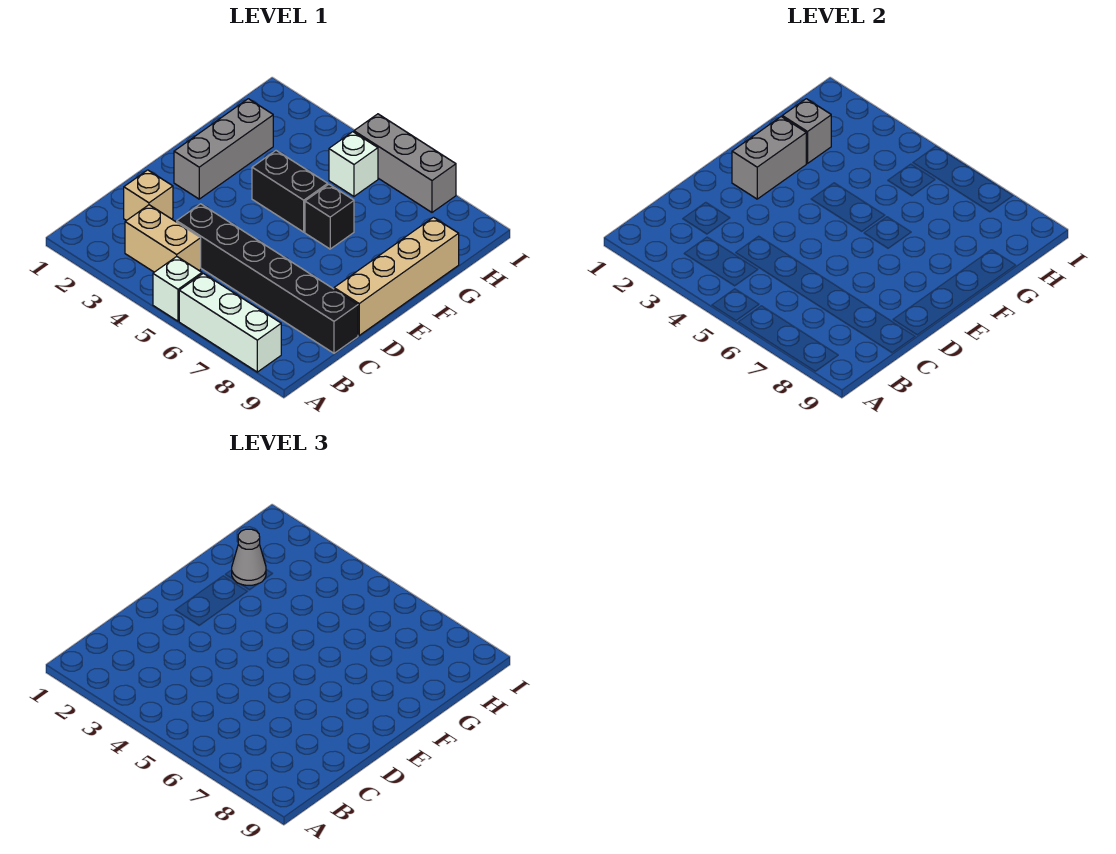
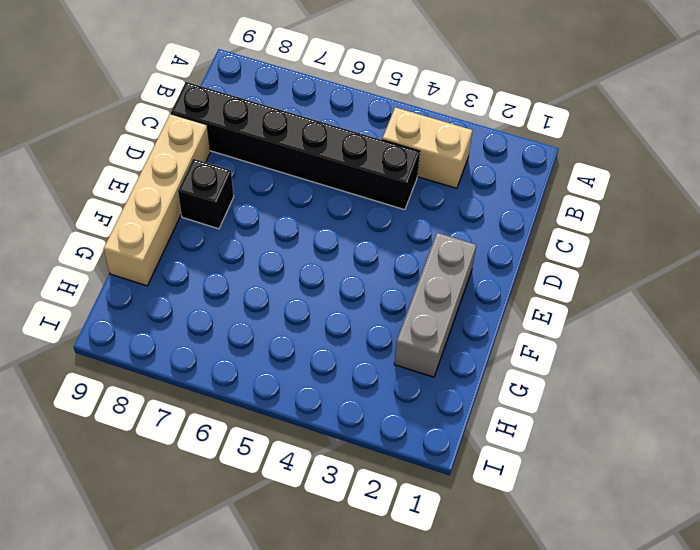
black 1x1 brick [178,159,234,229] -> black 1x1 brick moved to [305,184,354,249]
none -> white 1x1 brick [153,257,202,321]
none -> white 1x3 brick [179,273,281,372]
none -> tan 1x1 brick [124,170,173,221]

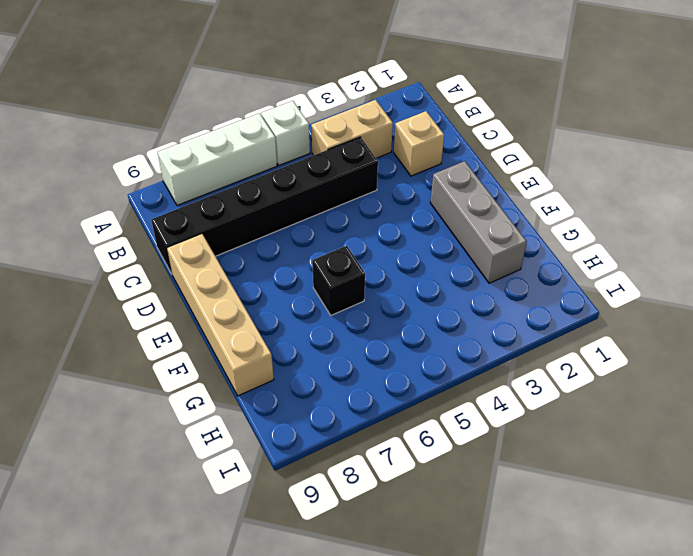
none -> black 1x2 brick [252,151,328,232]
none -> white 1x1 brick [329,132,378,196]
none -> grey 1x3 brick [354,114,456,212]

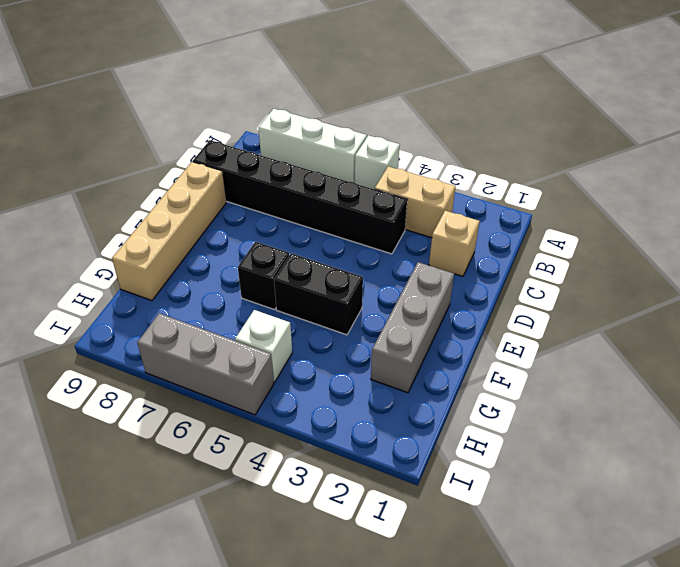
none -> grey 1x2 brick [732,117,806,199]
none -> grey 1x1 brick [782,99,831,163]
none -> grey 1x1 cone [232,529,266,585]

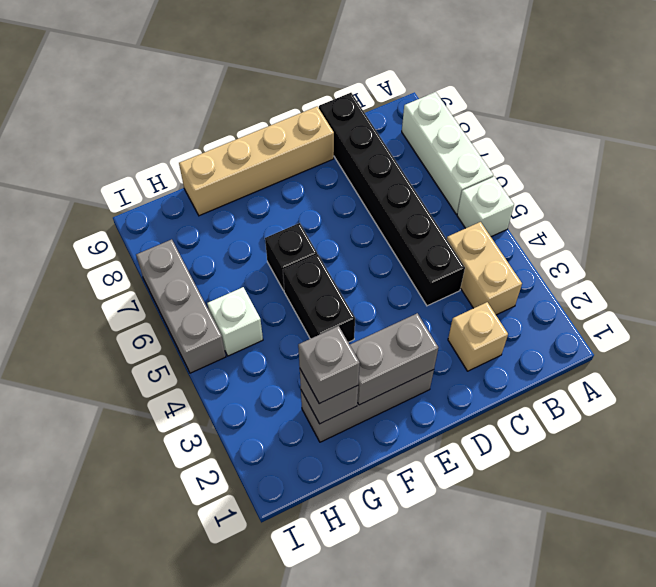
grey 1x1 brick [298,326,360,404] -> grey 1x1 cone [232,529,266,585]

